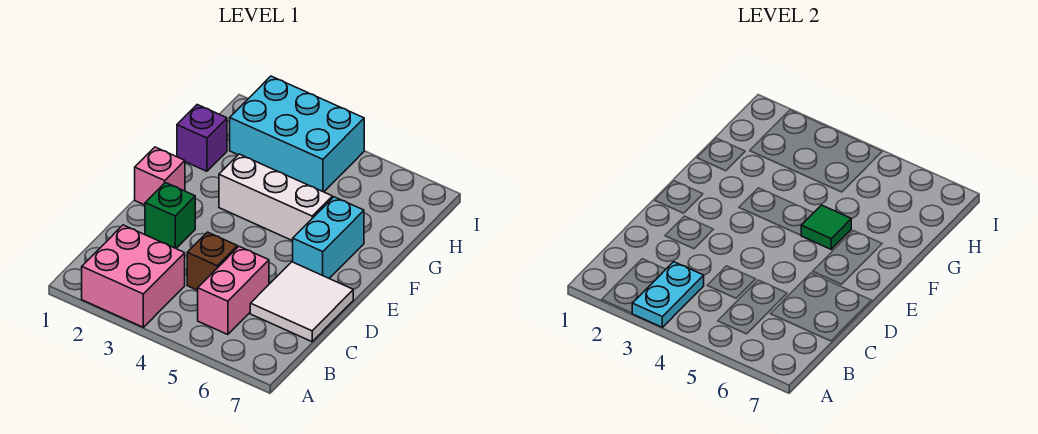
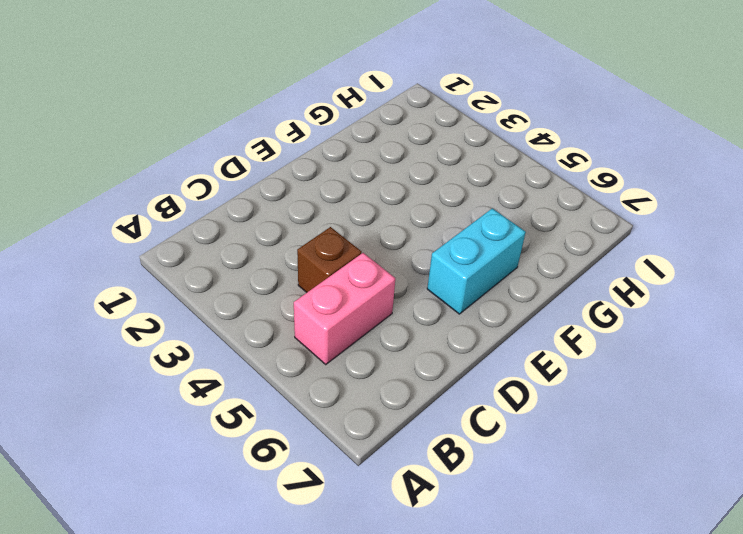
none -> pink 2x2 brick [82,225,185,327]
none -> white 2x2 tile [250,262,353,342]
none -> green 1x1 brick [145,182,195,248]

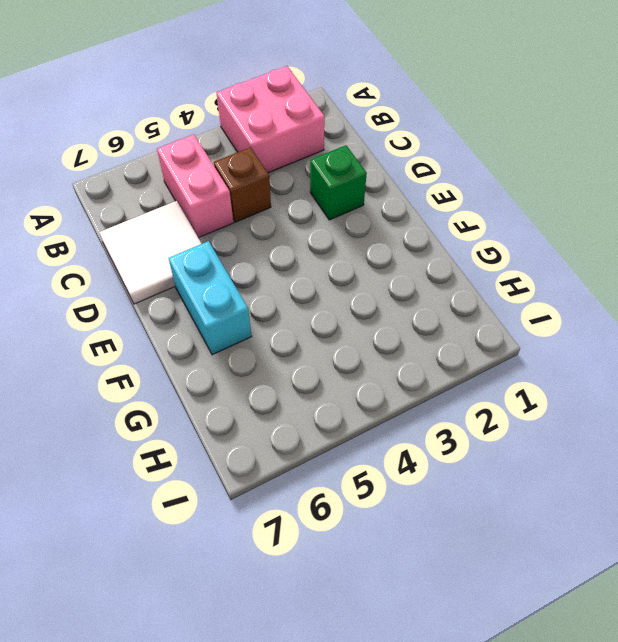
none -> pink 1x1 brick [135,147,185,205]
none -> white 1x3 brick [219,154,332,241]
none -> purple 1x1 brick [177,105,227,171]

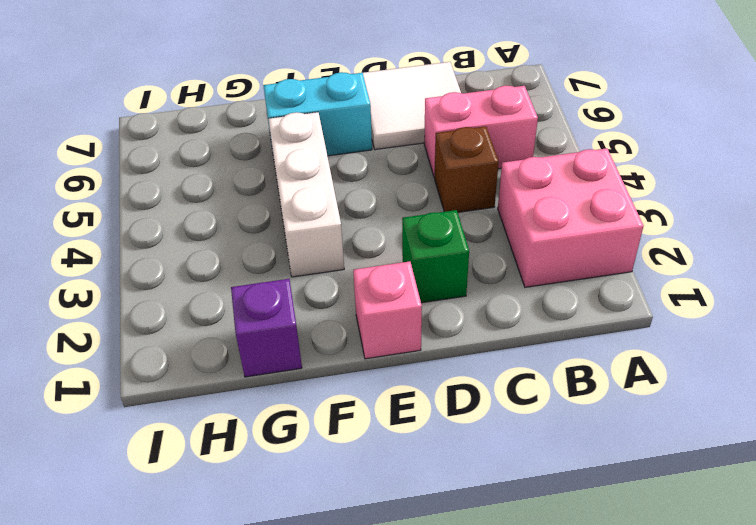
none -> cyan 2x3 brick [230,76,364,192]
none -> cyan 1x2 plate [632,262,704,327]
none -> green 1x1 tile [801,205,851,249]

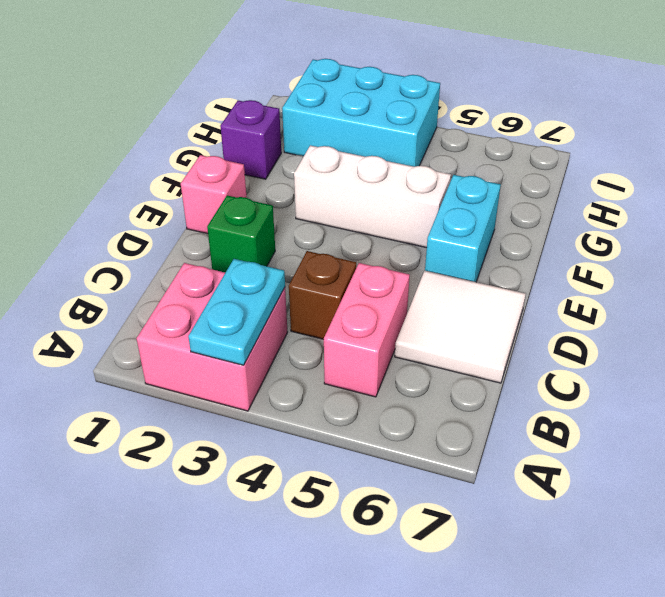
none -> green 1x1 tile [801,205,851,249]

